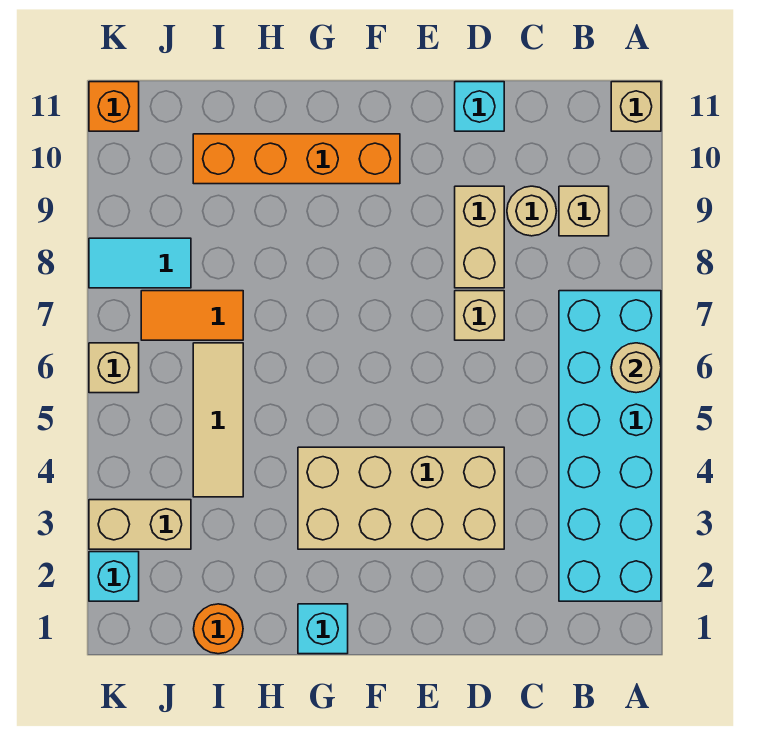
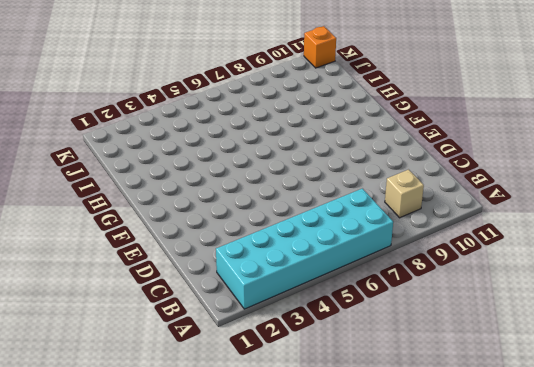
none -> tan 1x1 brick [611,82,661,131]
none -> tan 1x1 round brick [507,186,556,236]
none -> tan 2x4 brick [298,447,504,549]

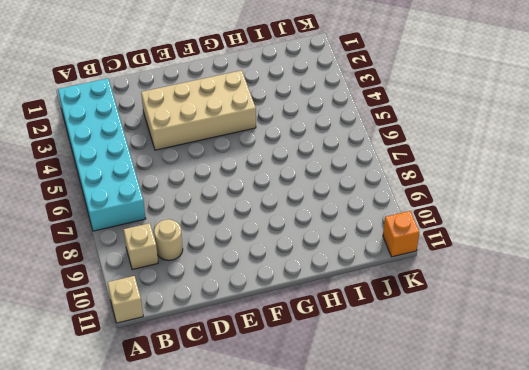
none -> tan 1x1 brick [455,291,504,340]
none -> tan 1x2 brick [455,186,504,288]
none -> cyan 1x1 brick [455,82,504,131]

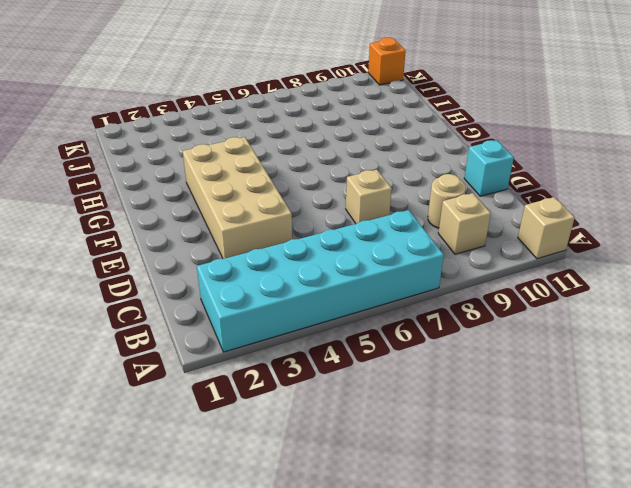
none -> tan 1x2 brick [455,186,504,288]
none -> orange 1x4 brick [193,134,400,184]
none -> cyan 1x1 brick [298,604,348,654]

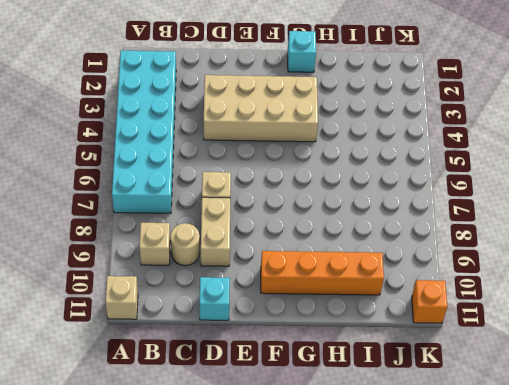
none -> orange 1x1 round brick [194,604,243,654]
none -> tan 1x3 tile [193,343,243,497]
none -> orange 1x2 tile [141,291,243,340]

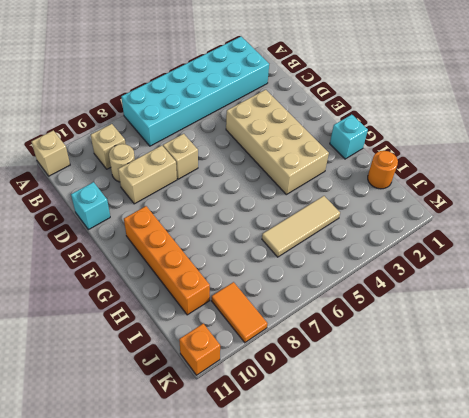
orange 1x2 tile [212,282,267,342] -> orange 1x2 tile moved to [141,291,243,340]
none -> tan 1x2 brick [89,500,191,549]
none -> cyan 1x2 tile [89,238,191,288]
none -> cyan 1x1 brick [89,552,139,601]

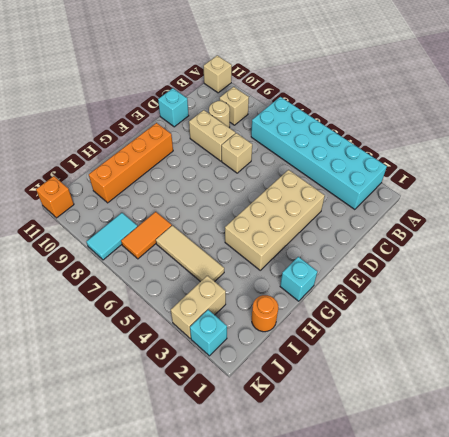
none -> tan 1x1 brick [89,343,139,393]
none -> tan 1x1 round brick [611,343,661,393]

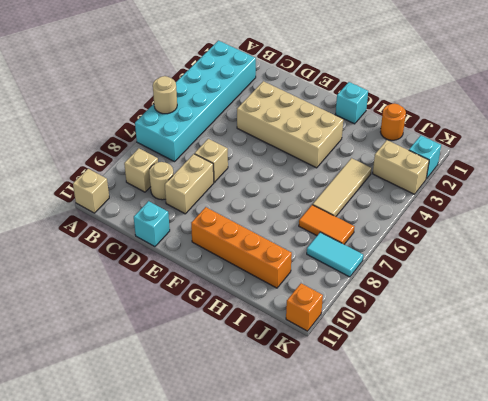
none -> tan 1x1 brick [89,343,139,393]

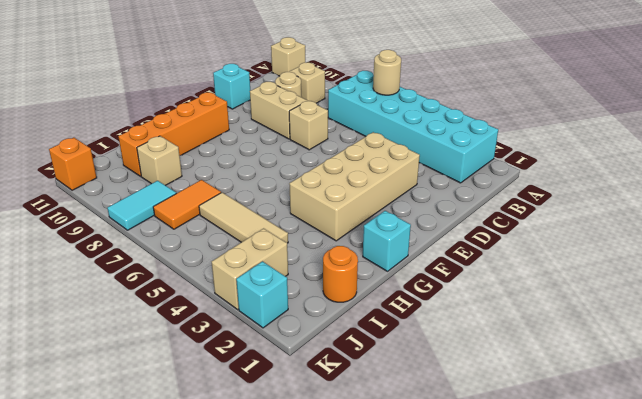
tan 1x1 brick [137,136,182,186] -> tan 1x1 brick moved to [89,343,139,393]

